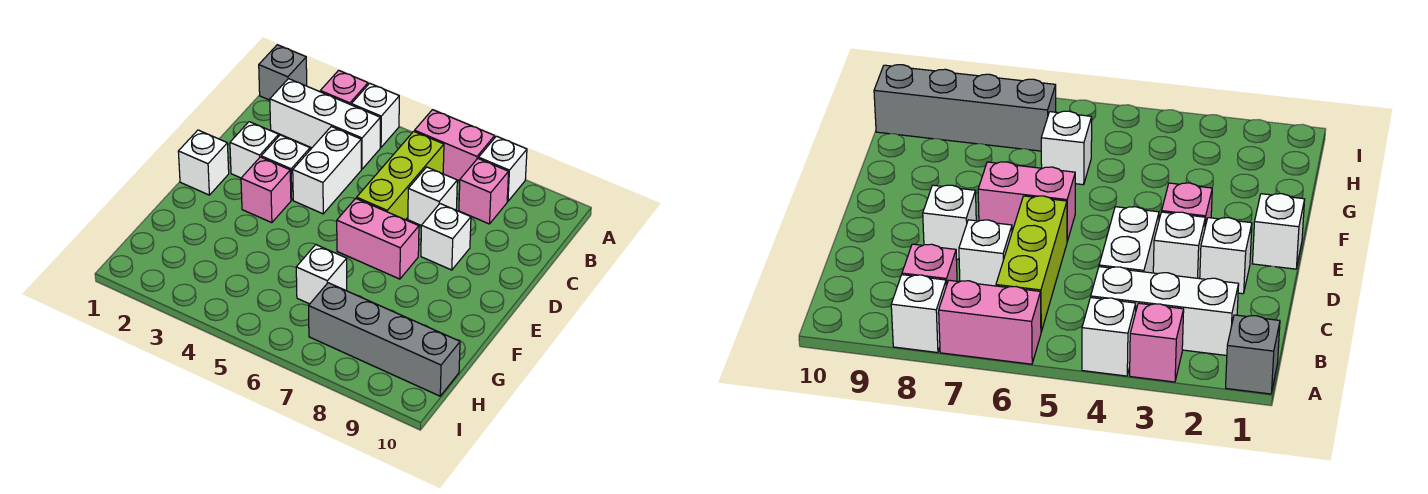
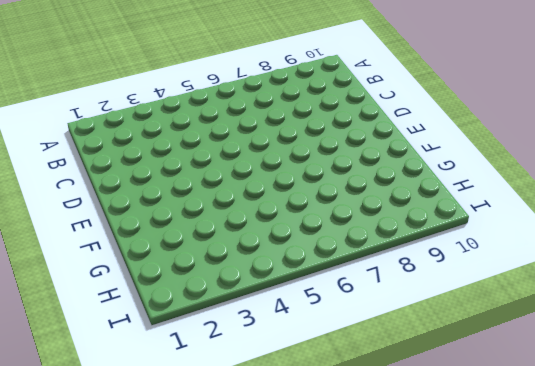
none -> grey 1x1 brick [259,45,307,100]
none -> pink 1x1 brick [320,70,368,105]
none -> white 1x1 brick [351,83,399,147]

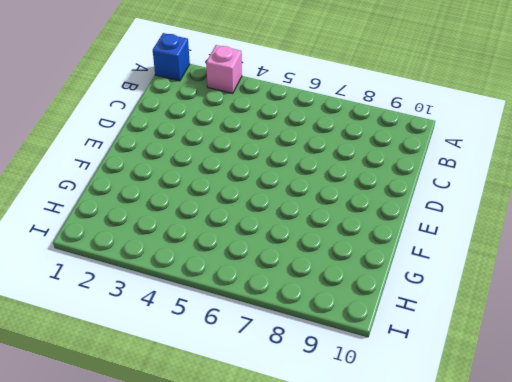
blue 1x1 brick [153,33,190,81] -> grey 1x1 brick [259,45,307,100]
none -> white 1x1 brick [351,83,399,147]
none -> pink 1x2 brick [415,110,495,181]
none -> white 1x1 brick [479,136,527,201]

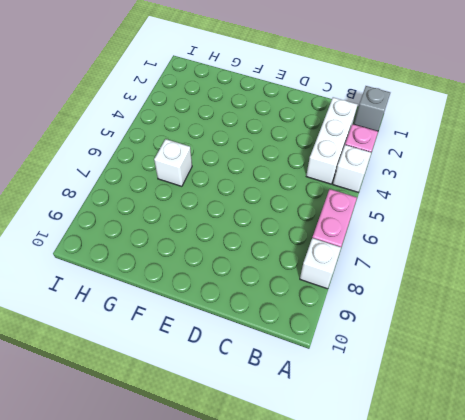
none -> lime 1x3 brick [357,131,444,220]
none -> pink 1x1 brick [459,158,509,224]
none -> white 1x2 brick [293,126,361,214]

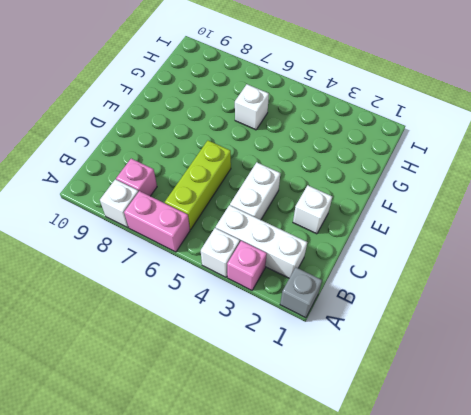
none -> white 1x1 brick [408,167,457,225]
none -> white 1x1 brick [261,135,310,200]
none -> white 1x1 brick [421,204,471,270]

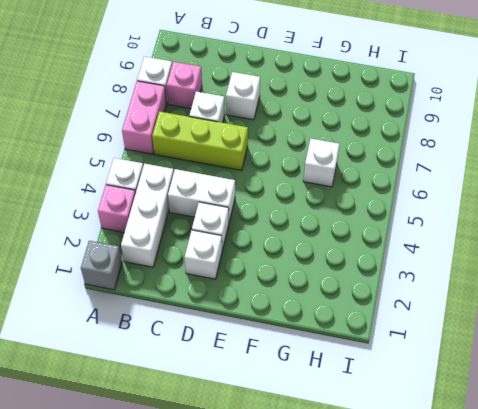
none -> white 1x1 brick [178,130,229,195]
none -> pink 1x1 brick [241,157,291,223]
none -> pink 1x2 brick [337,198,419,279]

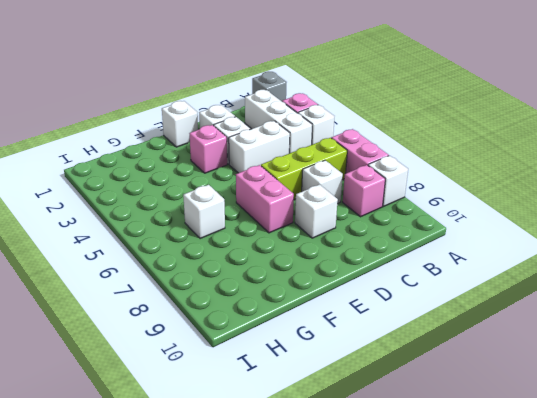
none -> grey 1x4 brick [309,283,460,396]

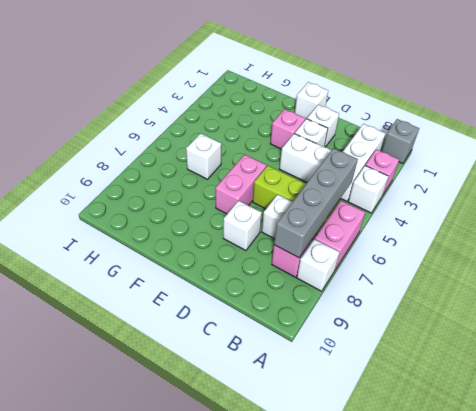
grey 1x4 brick [274,148,358,258] -> grey 1x4 brick moved to [309,283,460,396]

